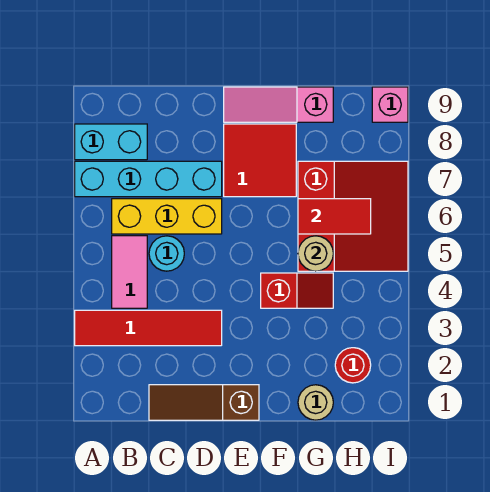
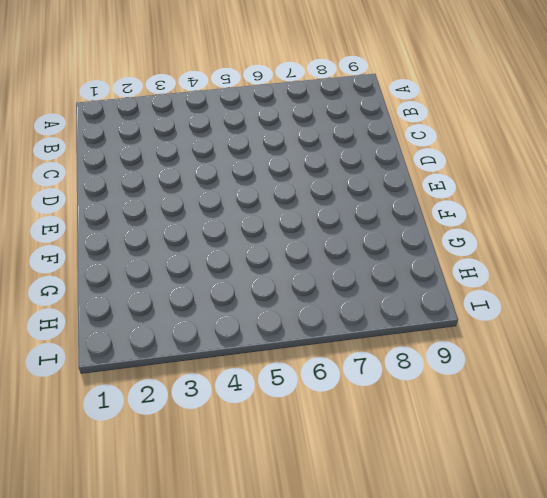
none -> red 1x4 tile [75,310,222,346]
none -> cyan 1x4 brick [75,161,222,197]
none -> cyan 1x2 brick [75,124,147,160]

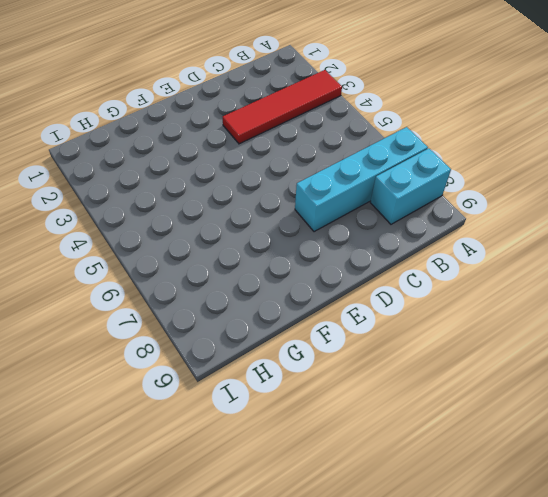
none -> pink 1x2 tile [112,236,147,308]
none -> yellow 1x3 brick [112,199,222,234]
none -> brown 1x3 slope [149,385,259,420]

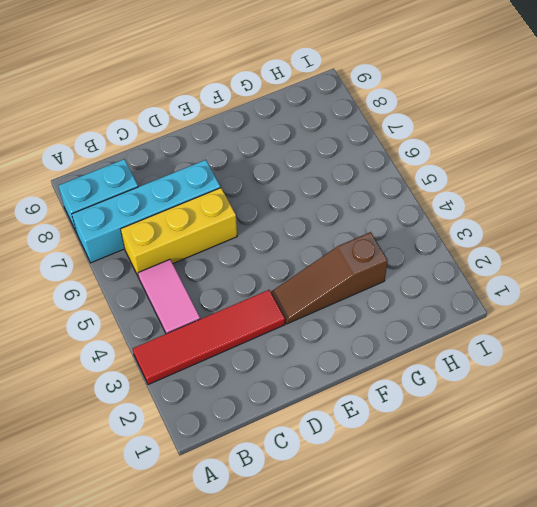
brown 1x3 slope [271,232,388,324] -> brown 1x3 slope moved to [149,385,259,420]
none -> cyan 1x1 round brick [149,236,184,271]
none -> red 2x2 tile [224,124,296,197]
none -> pink 1x3 slope [224,87,333,122]

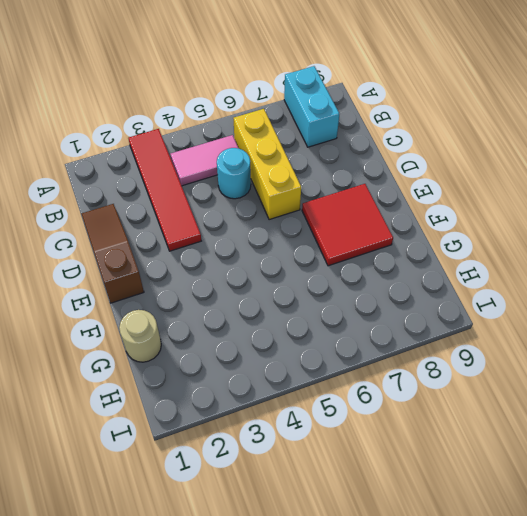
none -> cyan 1x4 brick [75,161,222,197]
none -> pink 1x3 slope [224,87,333,122]
none -> red 1x2 slope [261,273,333,308]

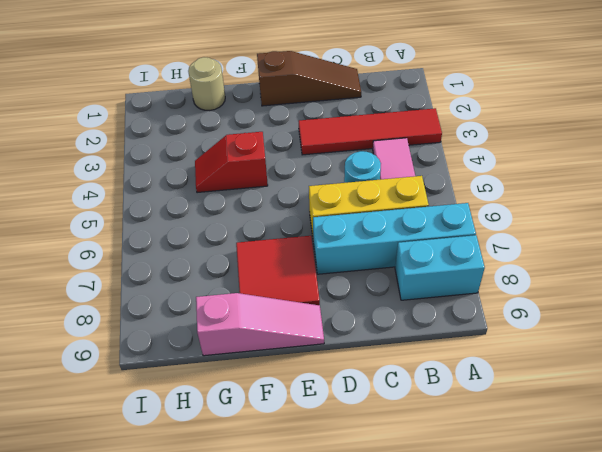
none -> red 3x3 slope [298,161,408,271]
none -> red 1x1 round brick [335,348,371,383]
none -> pink 1x1 brick [372,87,408,122]

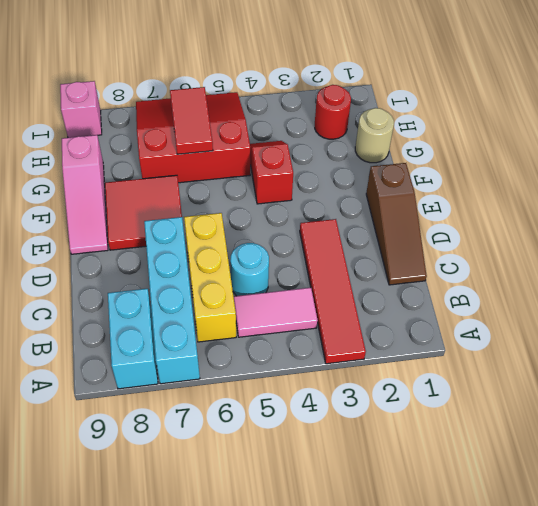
none -> tan 1x1 round brick [298,236,333,271]

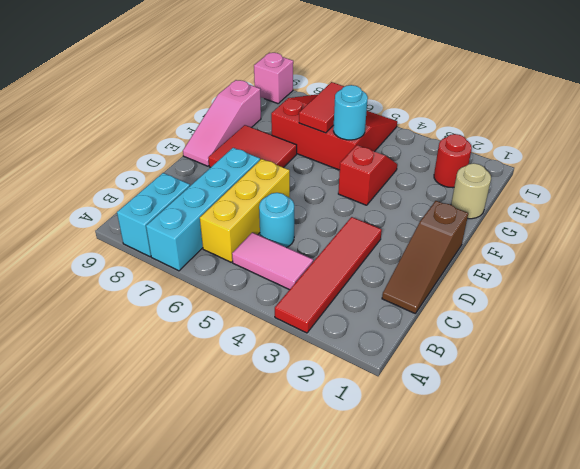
cyan 1x1 round brick [333,85,368,140] -> tan 1x1 round brick [298,236,333,271]

